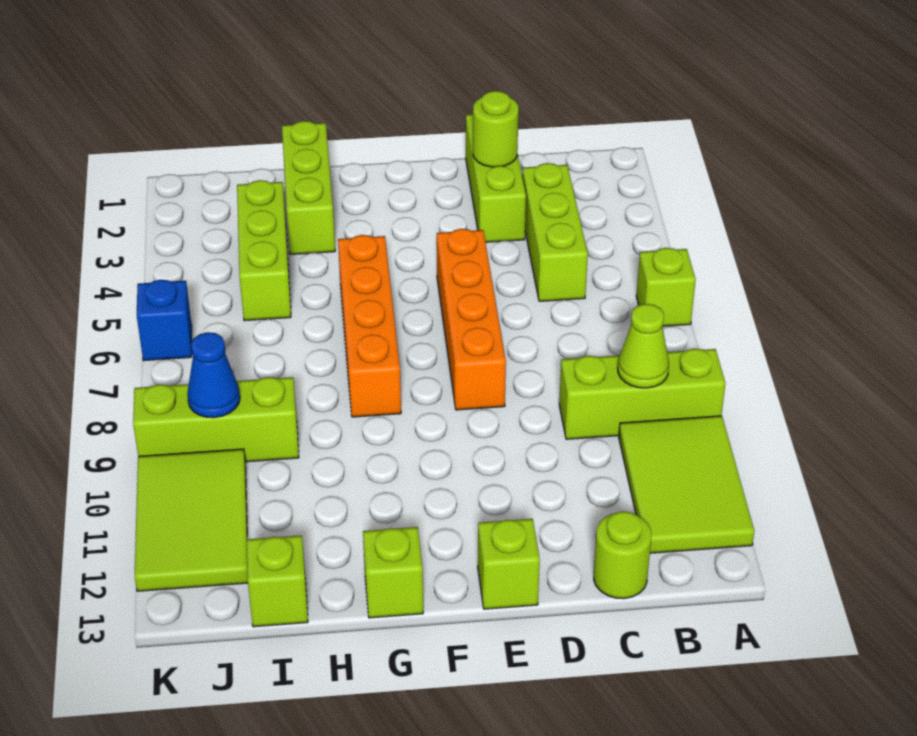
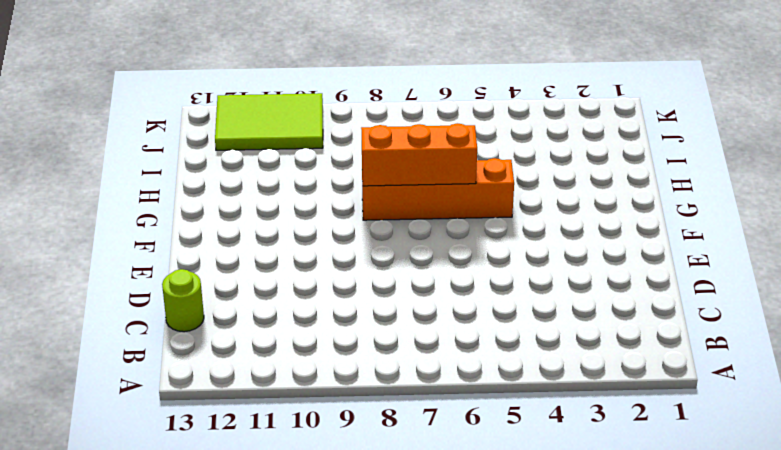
orange 1x3 brick [361,123,477,186] -> none
none -> lime 1x1 brick [636,248,696,326]
none -> lime 1x3 brick [559,349,725,439]
none -> lime 2x3 tile [619,416,754,553]

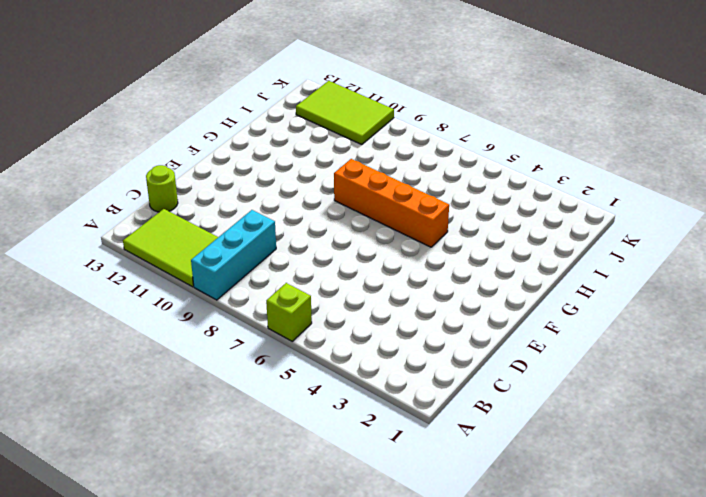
cyan 1x3 brick [191,210,276,300] -> lime 1x3 brick [559,349,725,439]
none -> lime 1x3 brick [522,163,588,301]
none -> lime 1x3 brick [466,114,526,242]
none -> orange 1x4 brick [437,229,506,410]

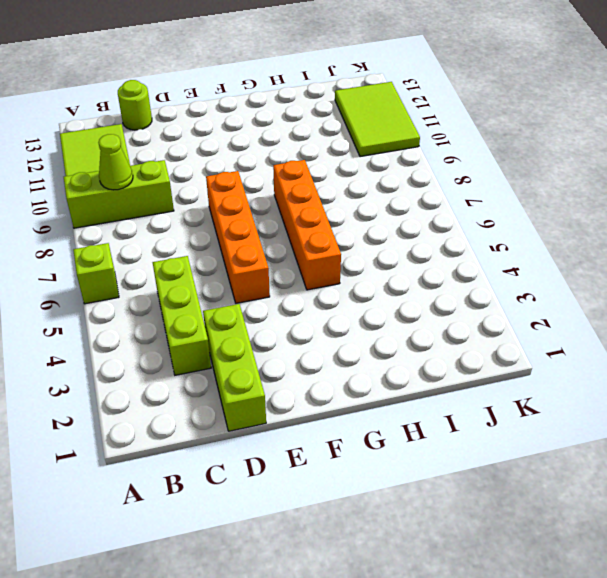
none -> lime 1x1 brick [478,519,540,609]
none -> lime 1x1 brick [363,527,423,618]
none -> lime 1x3 brick [282,121,335,255]

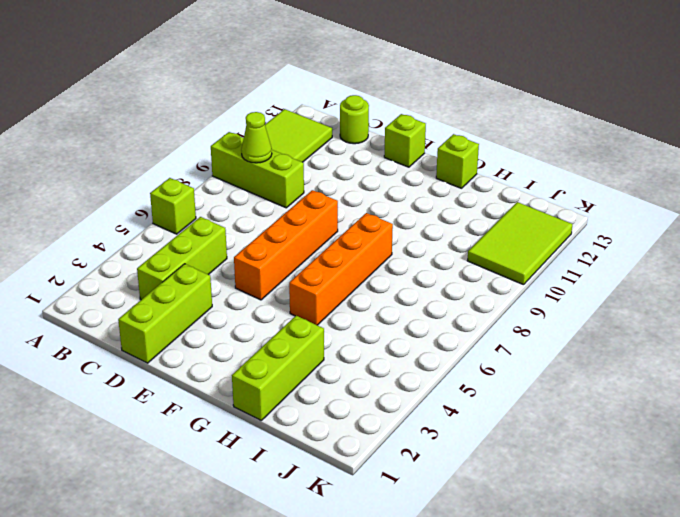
none -> lime 1x3 brick [237,180,291,321]
none -> lime 1x3 brick [133,377,299,462]
none -> lime 1x1 brick [247,535,308,627]

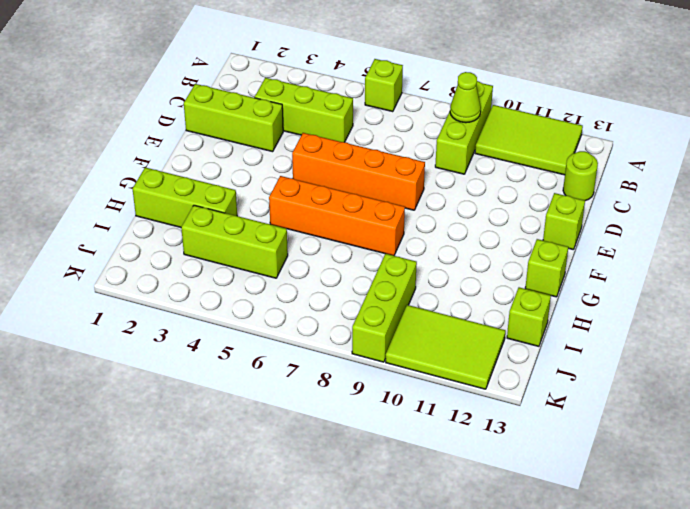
none -> blue 1x1 brick [137,280,192,361]
none -> lime 1x1 round brick [473,91,519,167]
none -> blue 1x1 cone [187,332,240,418]

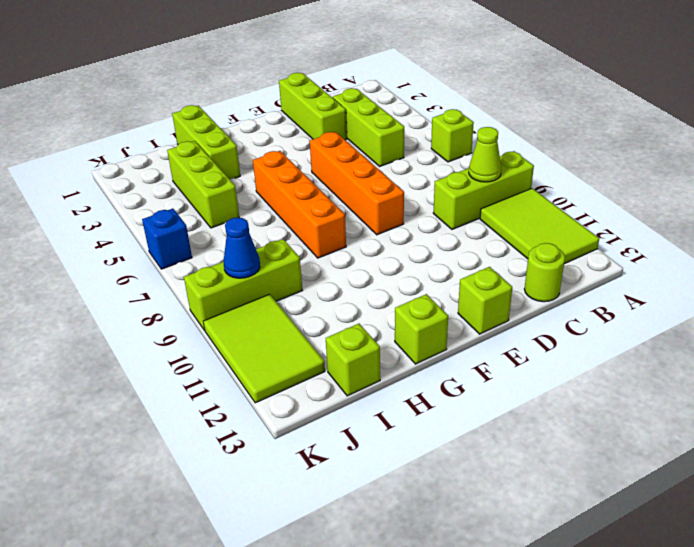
none -> lime 1x1 round brick [473,91,519,167]

